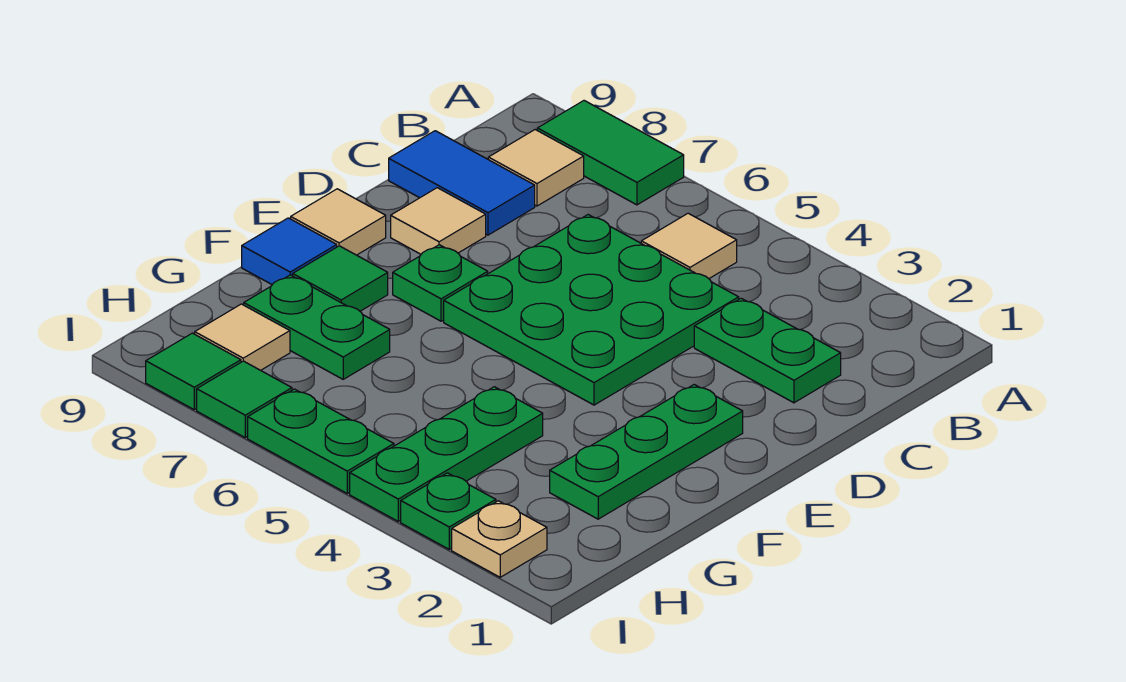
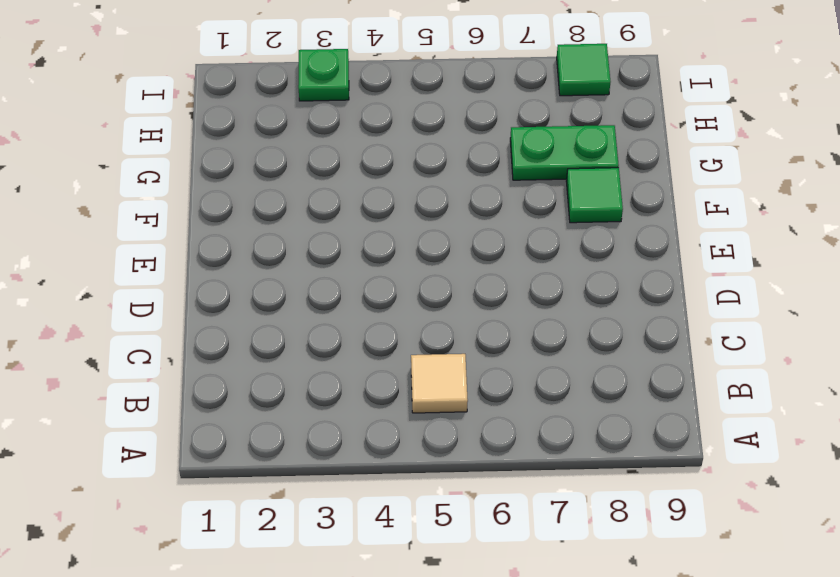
none -> green 1x2 tile [537,101,684,205]
none -> tan 1x1 tile [488,130,584,206]
none -> green 1x2 plate [694,298,841,403]

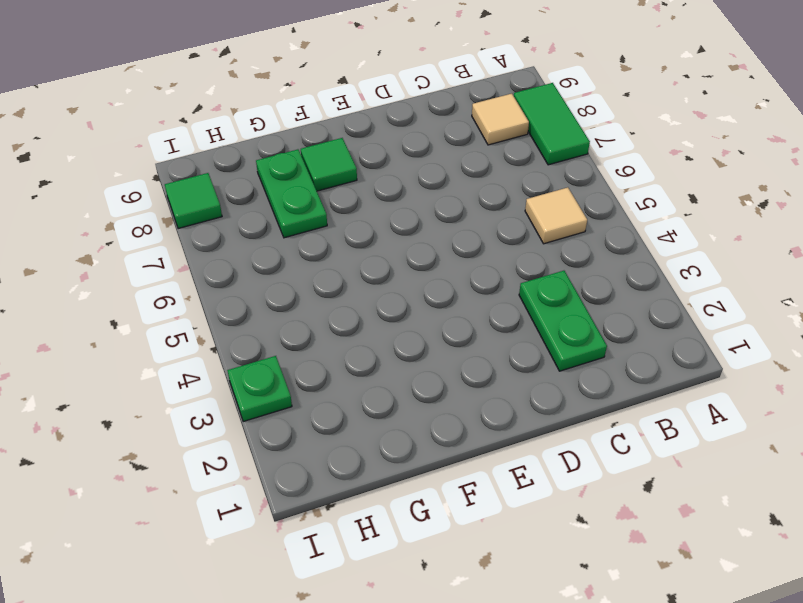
none -> green 3x3 plate [444,215,739,405]
none -> blue 1x2 tile [389,131,535,235]
none -> tan 1x1 tile [391,188,486,254]

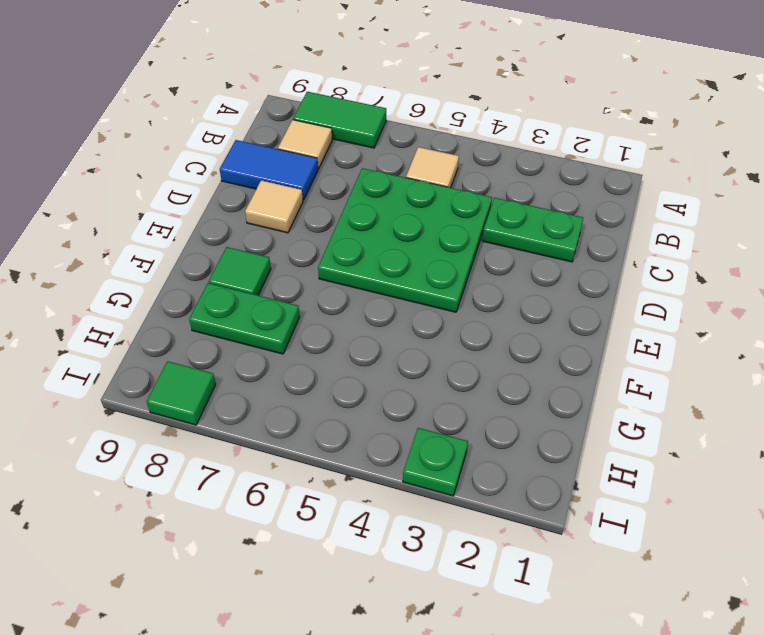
none -> green 1x3 plate [550,385,743,519]
none -> green 1x1 plate [393,245,488,321]
none -> tan 1x1 tile [291,189,386,255]

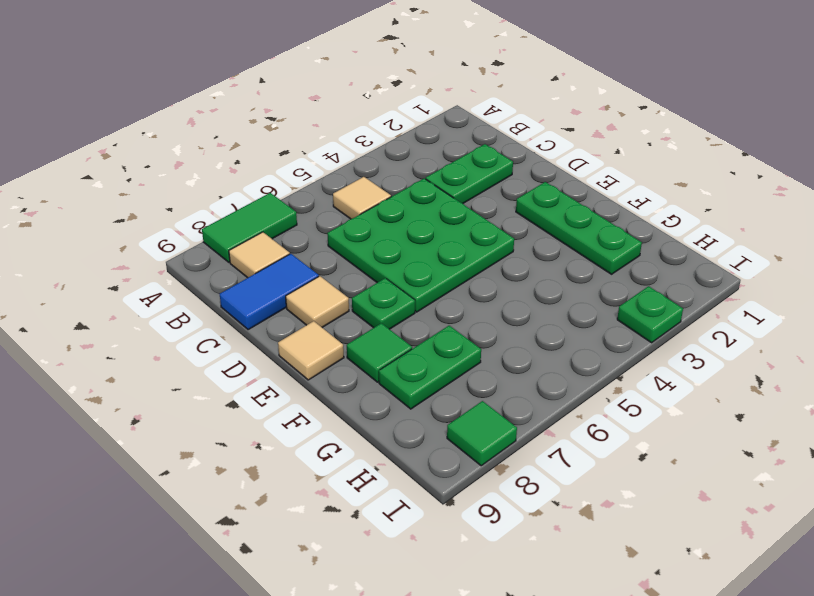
none -> blue 1x1 tile [242,218,337,284]
none -> green 1x3 plate [350,387,543,521]
none -> tan 1x1 tile [195,304,290,370]

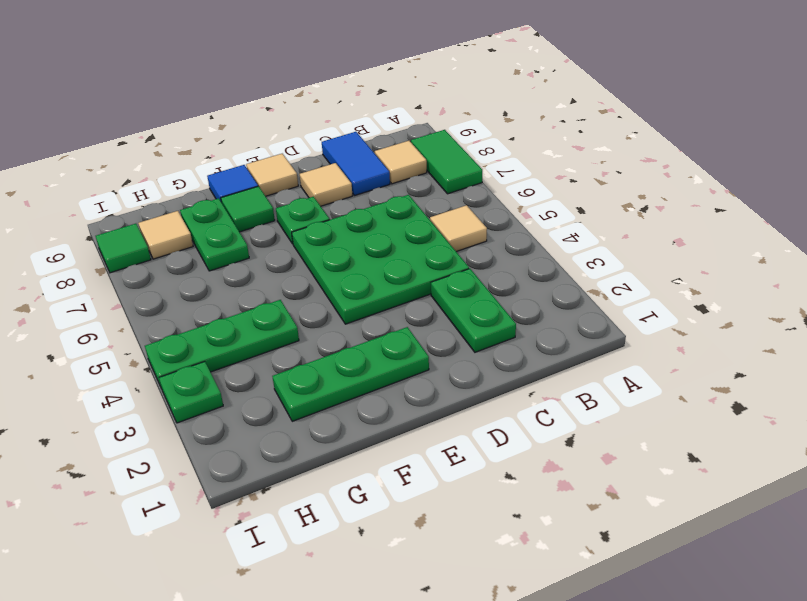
none -> tan 1x1 plate [452,501,547,577]
none -> green 1x2 plate [248,389,394,493]
none -> green 1x1 tile [197,361,292,438]

